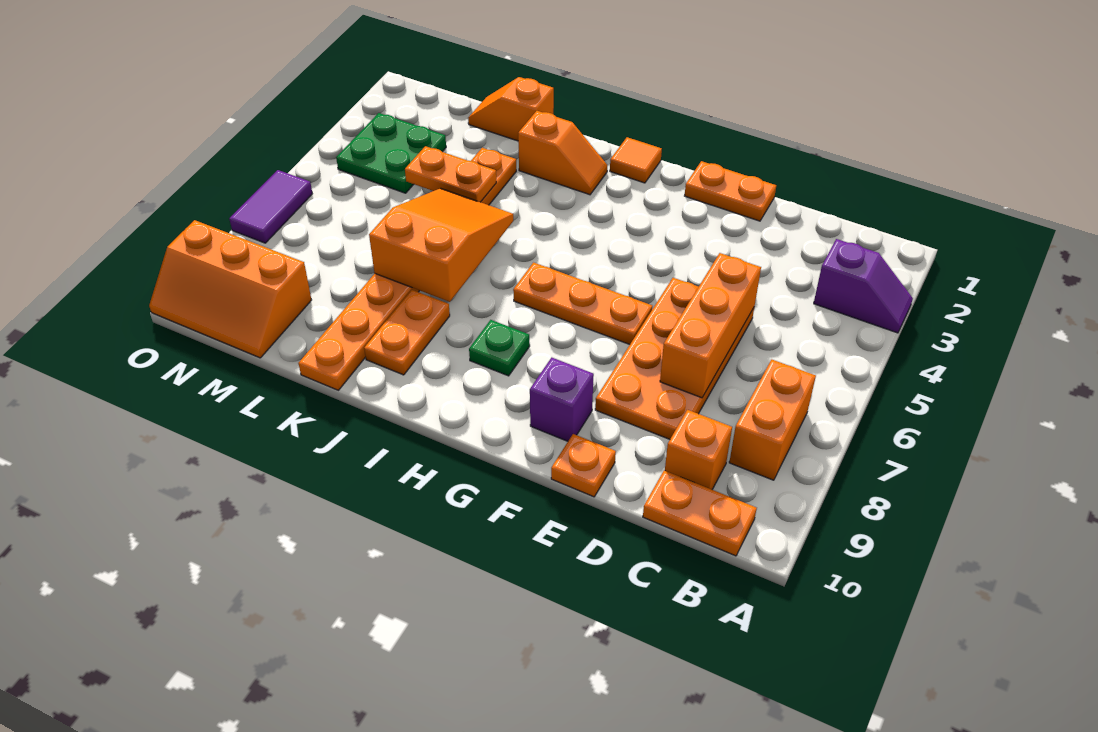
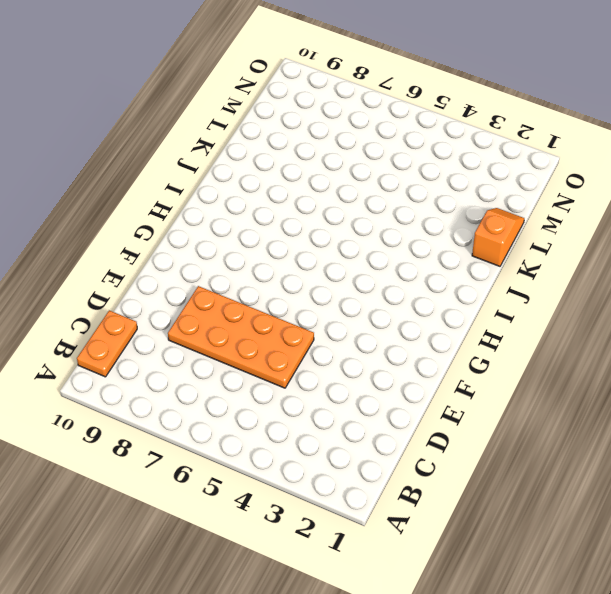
none -> purple 1x2 slope [814,239,913,333]
none -> orange 1x2 brick [729,360,816,480]
none -> orange 1x1 brick [665,410,732,489]

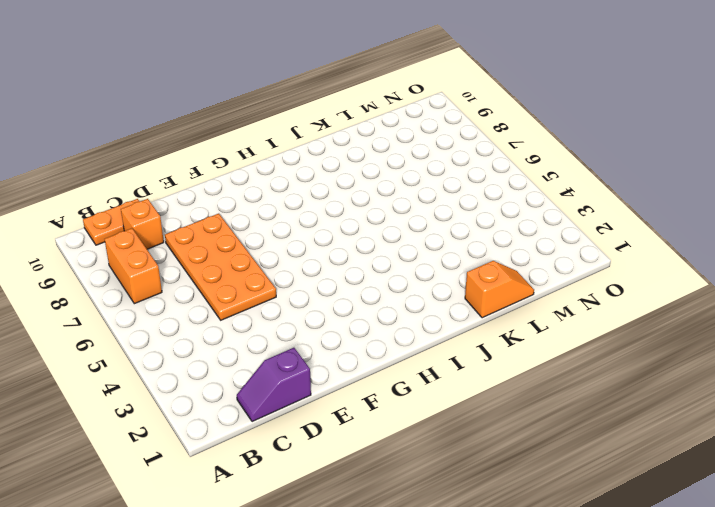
purple 1x2 slope [237,348,311,422] -> purple 1x2 slope moved to [814,239,913,333]
none -> orange 1x2 plate [685,161,776,221]
none -> orange 1x1 plate [551,434,616,497]
none -> orange 1x3 plate [513,263,652,344]

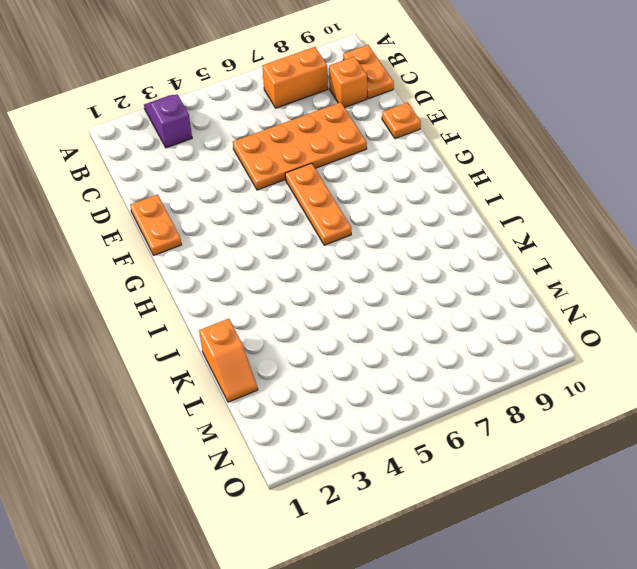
none -> purple 1x1 brick [530,358,594,441]
none -> orange 1x1 tile [610,137,662,183]
none -> green 1x1 plate [469,320,530,376]

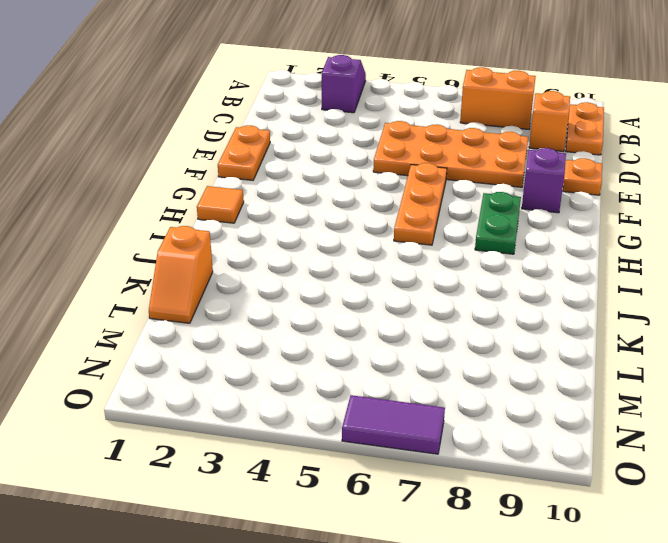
green 1x2 plate [475,192,521,254] -> green 1x1 plate [469,320,530,376]
none -> orange 1x2 slope [518,111,607,195]
none -> orange 1x2 plate [364,290,450,375]
none -> orange 1x8 plate [298,148,516,390]

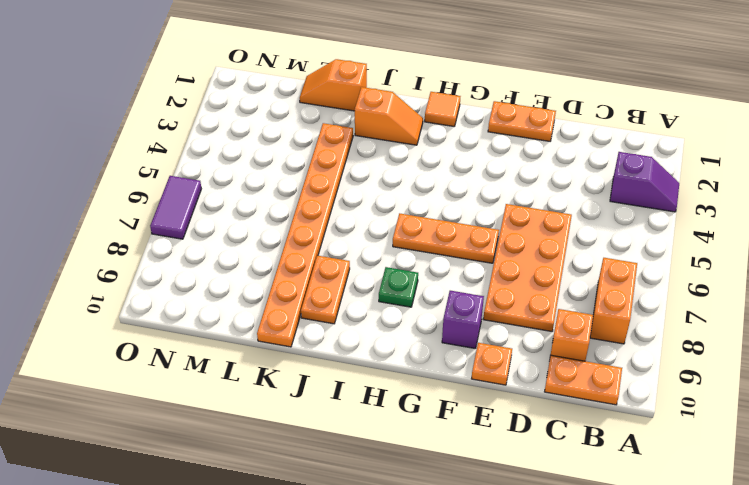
none -> green 2x2 plate [336,113,446,193]
none -> orange 2x3 slope [149,220,311,358]
none -> orange 1x3 brick [660,253,761,398]

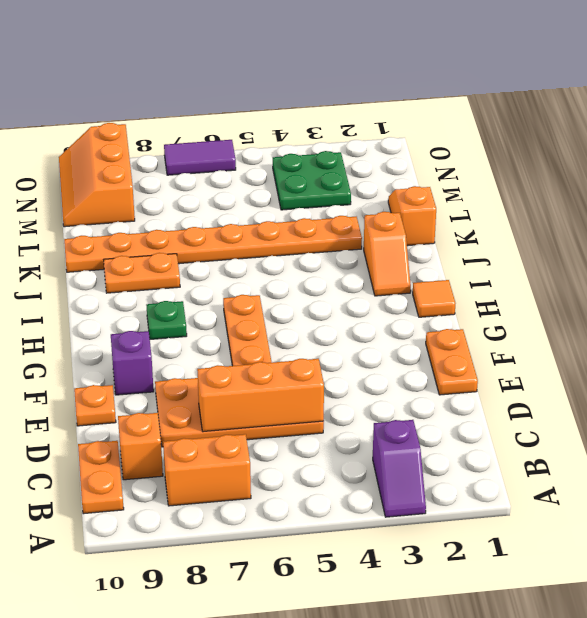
none -> orange 2x3 slope [369,188,513,302]
none -> orange 1x2 plate [405,146,496,202]

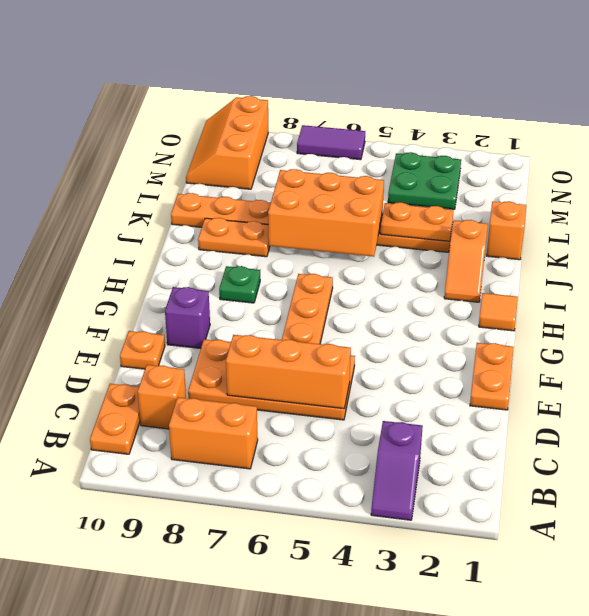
orange 2x3 brick [268,169,384,257] -> orange 2x3 slope [369,188,513,302]
orange 1x2 plate [380,202,454,242] -> orange 1x2 plate turned to [405,146,496,202]

